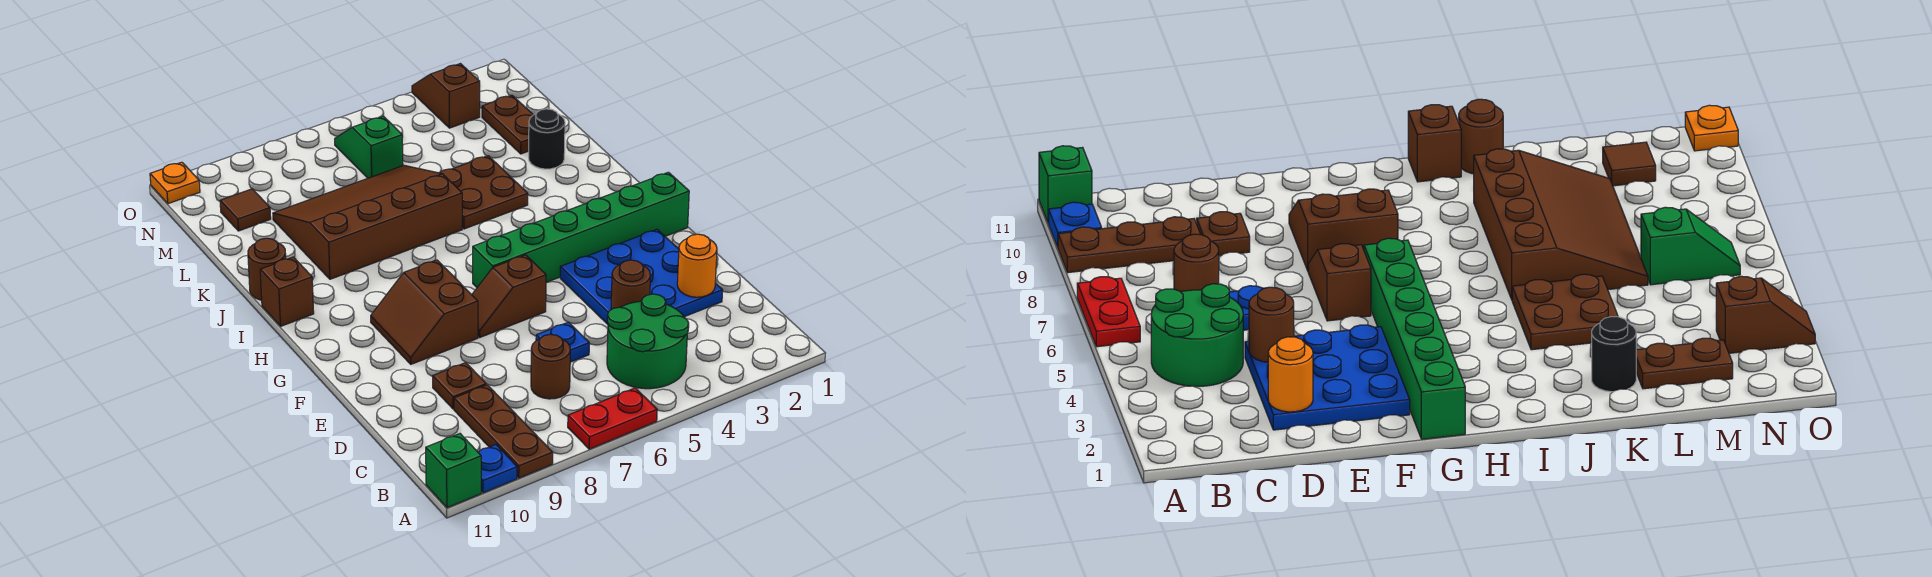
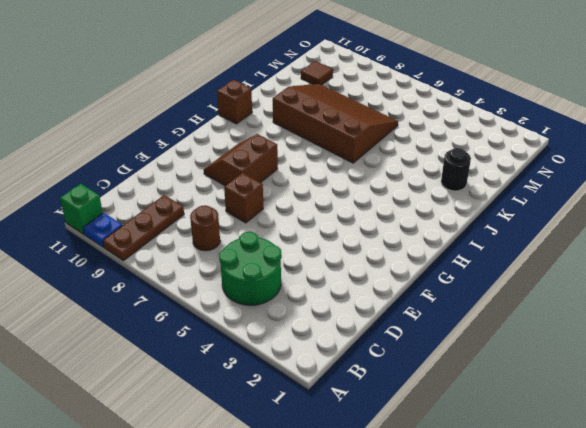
brown 1x1 brick [224,173,263,223] -> none
none -> red 1x2 plate [568,388,657,449]
none -> blue 3x3 plate [560,229,723,324]
none -> blue 1x1 plate [536,322,589,362]

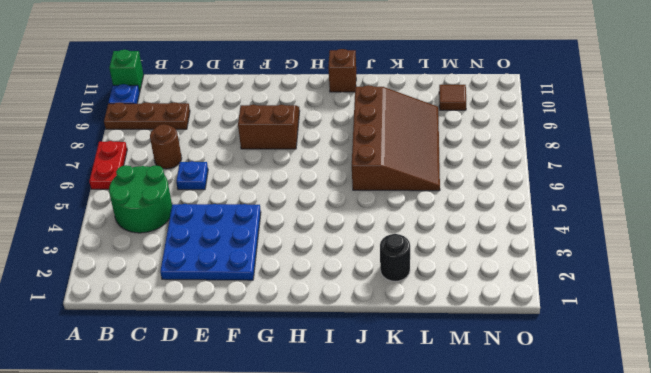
none -> brown 1x1 plate [433,363,486,409]
none -> brown 1x2 slope [472,255,546,337]
none -> green 1x6 brick [473,172,689,287]

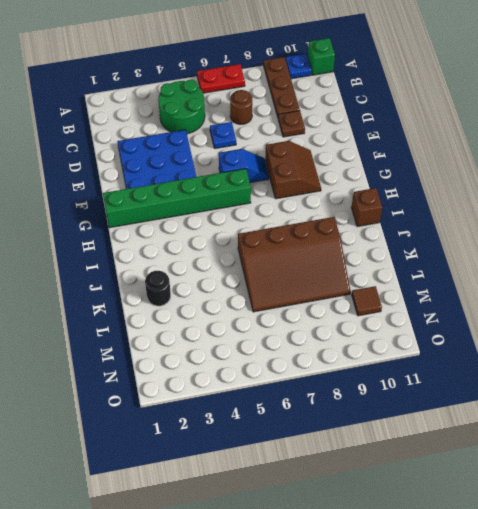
blue 1x2 slope [219,149,269,183] -> brown 1x2 slope [472,255,546,337]
none -> brown 2x2 plate [440,156,528,229]
none -> brown 1x1 round brick [248,238,286,300]
none -> brown 1x2 plate [482,95,533,154]

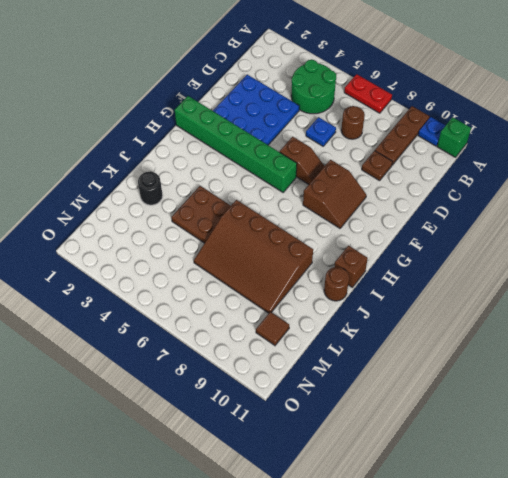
none -> brown 1x2 plate [482,95,533,154]
none -> green 1x2 slope [335,116,403,178]
none -> brown 1x2 slope [412,64,480,128]

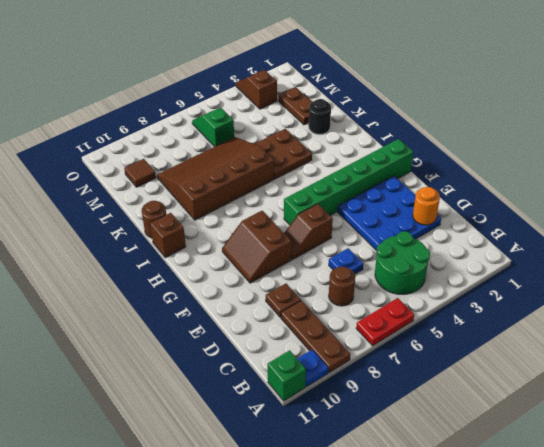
none -> orange 1x1 plate [150,162,200,204]
none -> brown 1x1 round brick [611,260,651,310]

